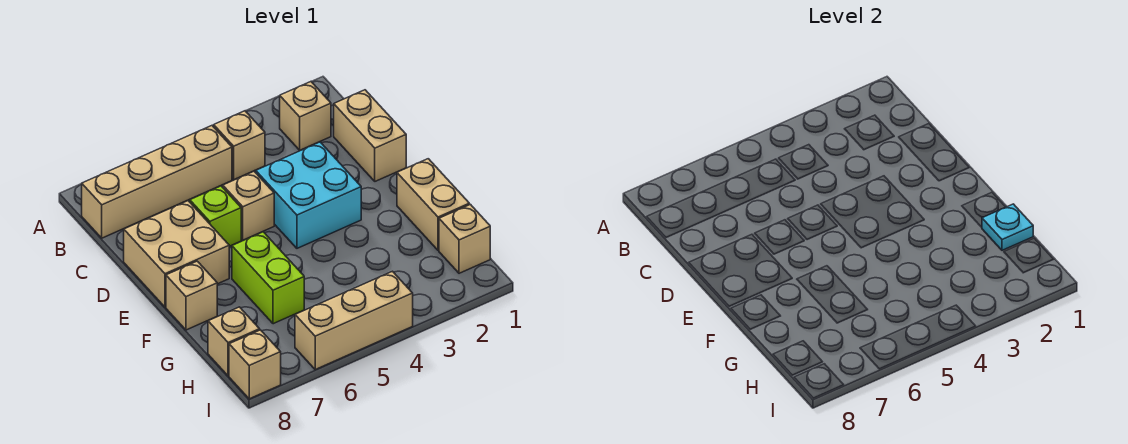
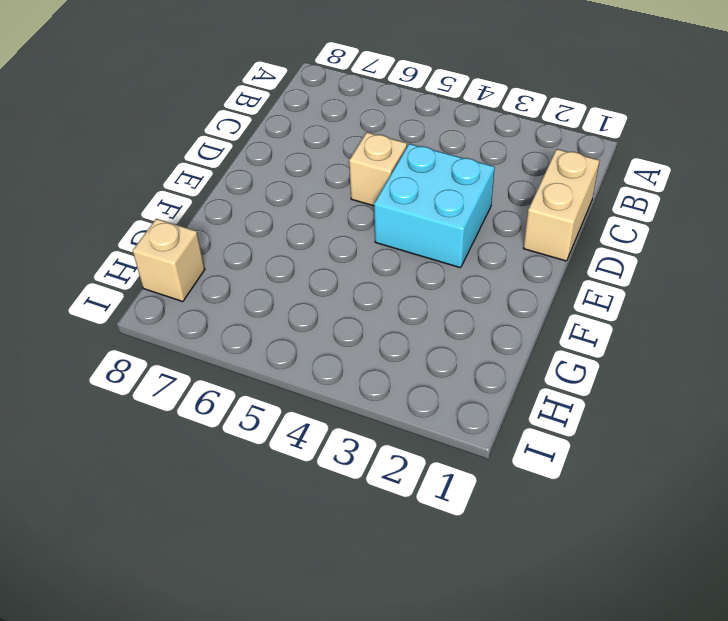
none -> tan 1x1 brick [280,82,331,150]
none -> tan 1x1 brick [214,111,265,180]
none -> tan 1x4 brick [82,126,232,238]

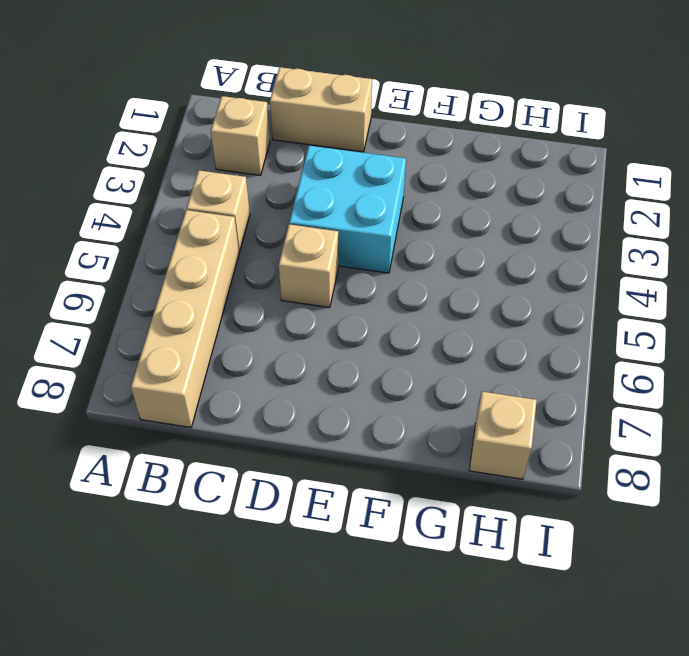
none -> lime 1x1 brick [190,186,241,246]
none -> tan 2x2 brick [124,201,229,307]
none -> tan 1x2 brick [397,159,469,250]

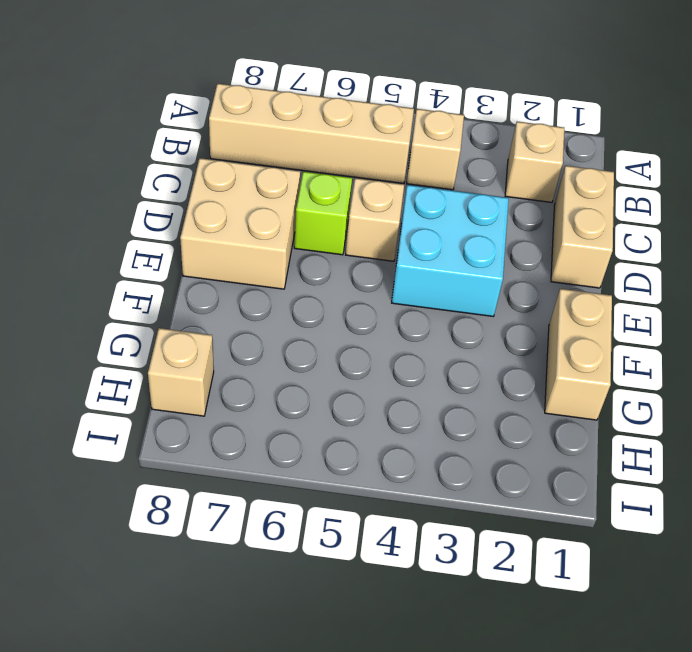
none -> lime 1x2 brick [232,232,304,324]
none -> tan 1x1 brick [166,261,217,330]
none -> tan 1x1 brick [439,204,490,273]

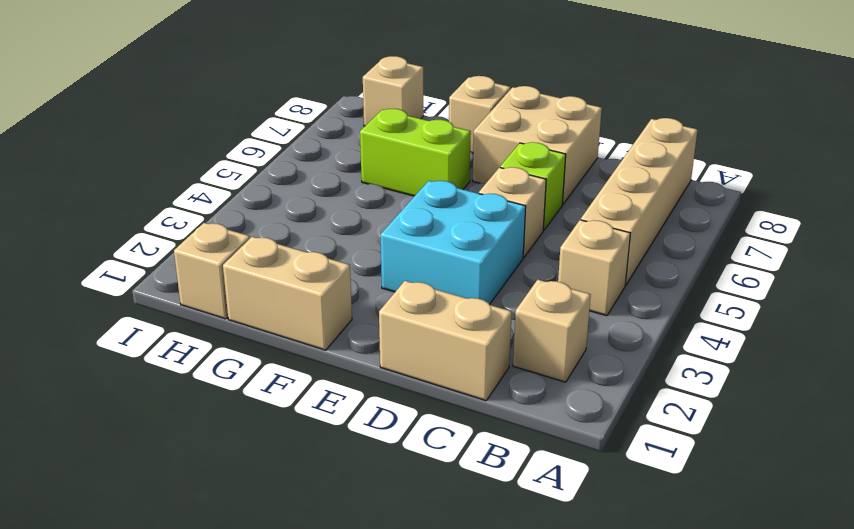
none -> tan 1x3 brick [295,271,413,369]
none -> tan 1x1 brick [229,330,281,399]
none -> cyan 1x1 plate [982,204,1033,250]

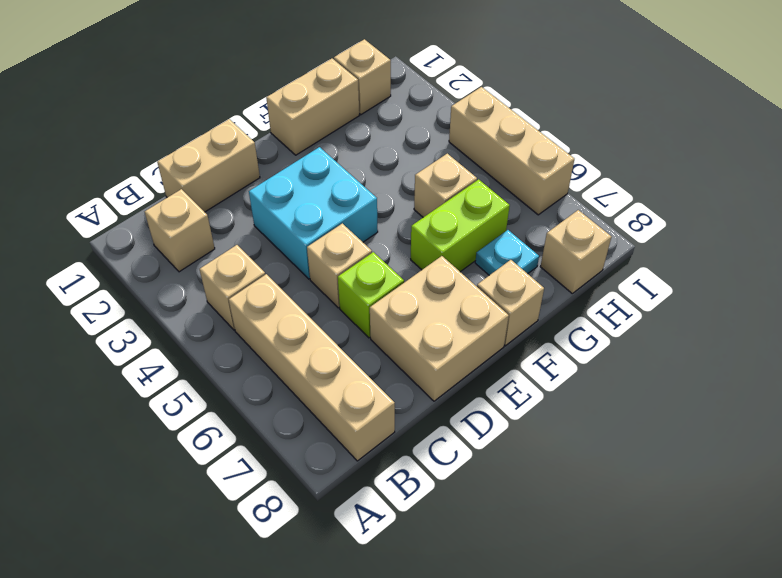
tan 1x1 brick [414,154,477,217] -> tan 1x1 brick moved to [229,330,281,399]
cyan 1x1 plate [475,230,539,275] -> cyan 1x1 plate moved to [982,204,1033,250]

